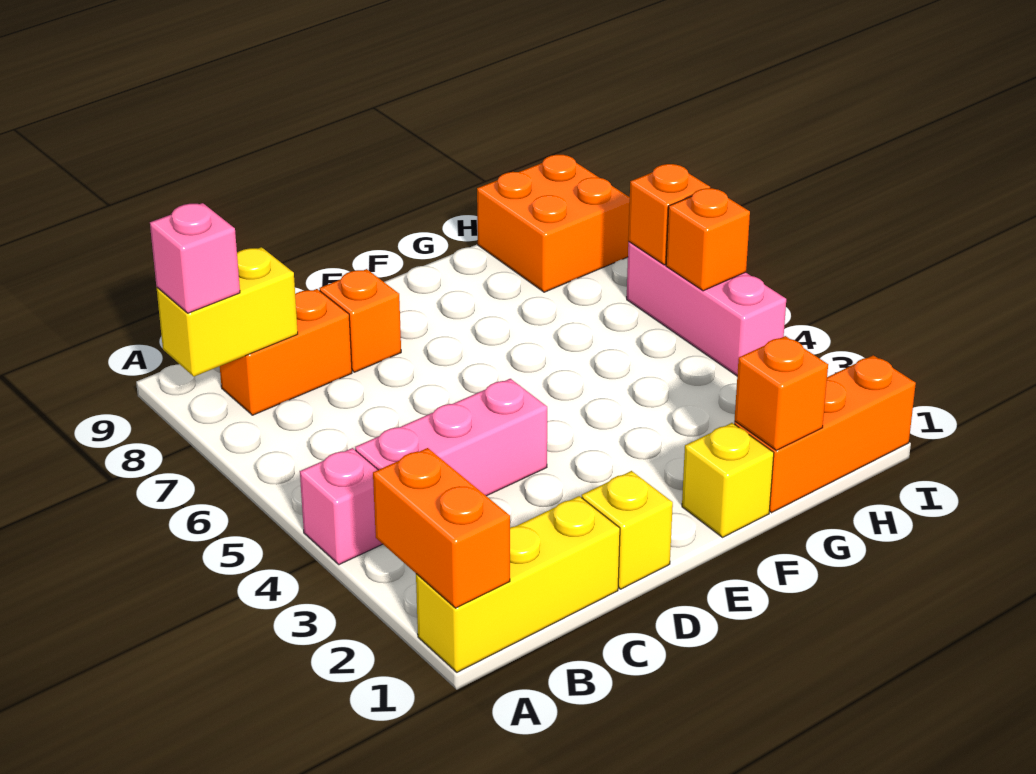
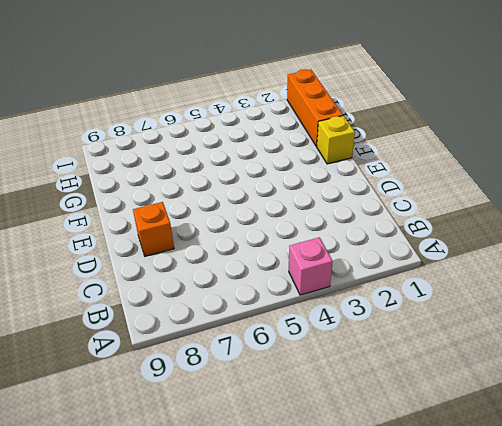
none -> yellow 1x3 brick [416,496,620,672]
none -> pink 1x3 brick [355,379,547,496]
none -> orange 1x2 brick [220,289,352,415]

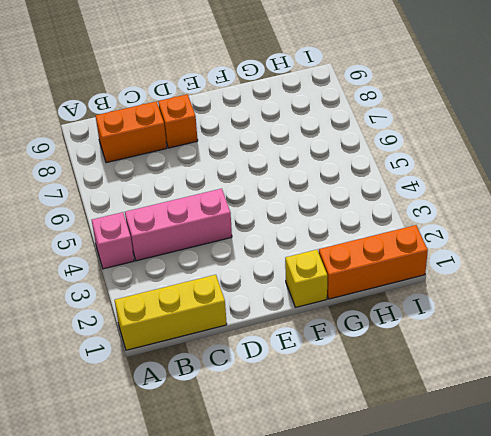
none -> yellow 1x1 brick [582,471,673,589]
none -> orange 2x2 brick [477,155,630,292]
none -> pink 1x3 brick [627,242,786,376]

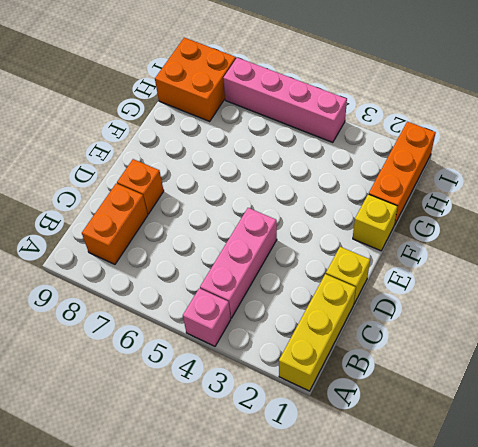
pink 1x4 brick [223,58,347,143] -> pink 1x3 brick [627,242,786,376]
none -> orange 1x2 brick [373,448,510,608]
none -> yellow 1x2 brick [157,247,298,376]
none -> orange 1x1 brick [735,336,828,450]

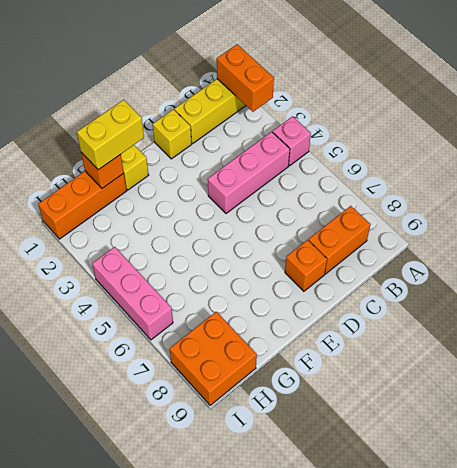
yellow 1x2 brick [77,100,144,170] -> yellow 1x2 brick moved to [157,247,298,376]
none -> orange 1x1 brick [666,188,750,291]
none -> orange 1x1 brick [628,164,710,265]
none -> pink 1x1 brick [150,203,240,313]

